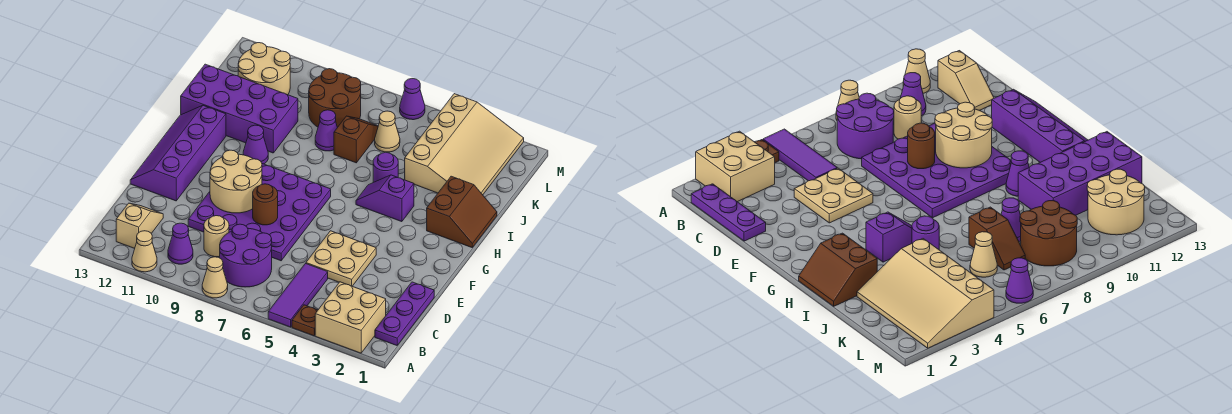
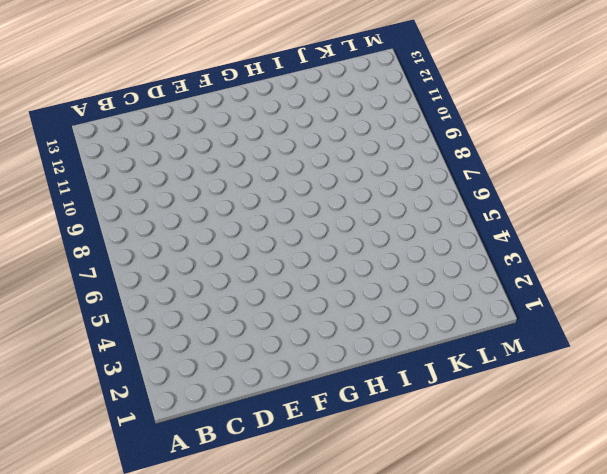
none -> tan 2x2 brick [315,282,386,353]
none -> brown 1x1 plate [292,305,318,336]
none -> purple 1x3 tile [268,264,328,327]

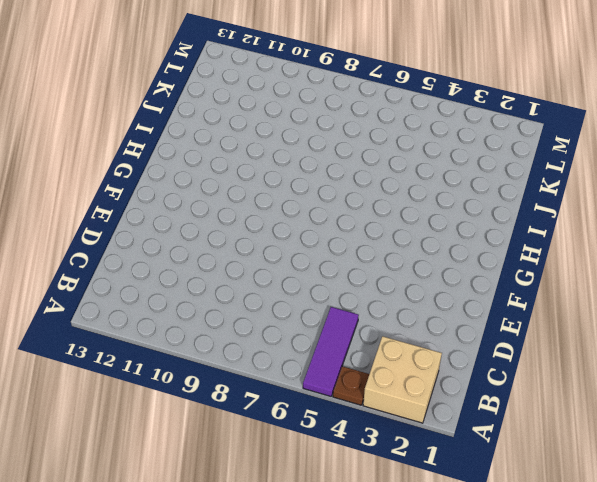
none -> tan 1x1 cone [202,257,228,298]
none -> tan 1x1 cone [132,231,157,272]
none -> purple 1x3 plate [375,282,434,345]

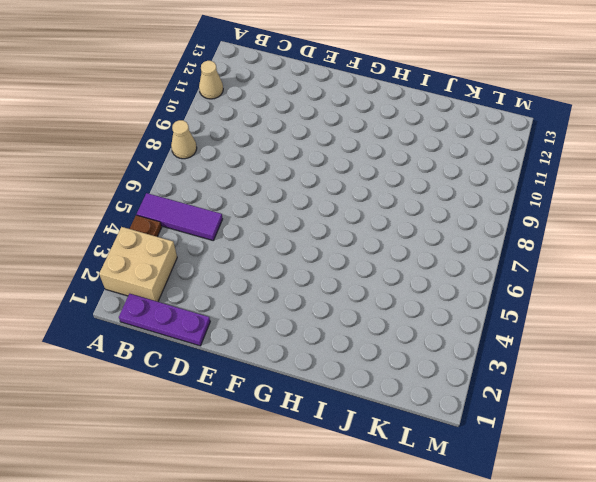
none -> purple 2x2 round brick [220,224,272,287]
none -> purple 1x1 cone [168,223,193,264]
none -> tan 1x2 slope [116,203,163,248]

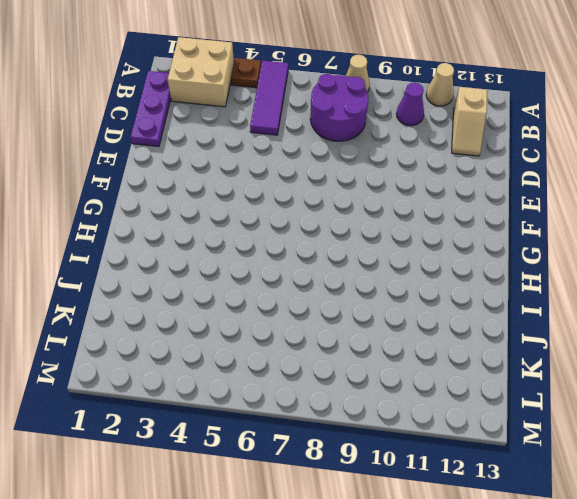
none -> tan 1x1 round brick [204,216,229,257]
none -> tan 2x2 plate [306,231,376,286]
none -> purple 4x4 plate [188,164,331,261]

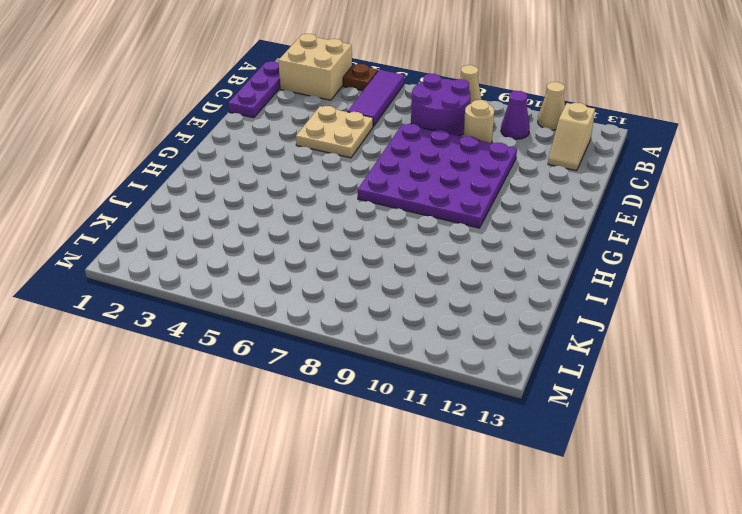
none -> purple 2x4 slope [130,106,226,201]
none -> brown 2x2 slope [427,176,497,247]
none -> purple 1x2 slope [356,175,414,222]

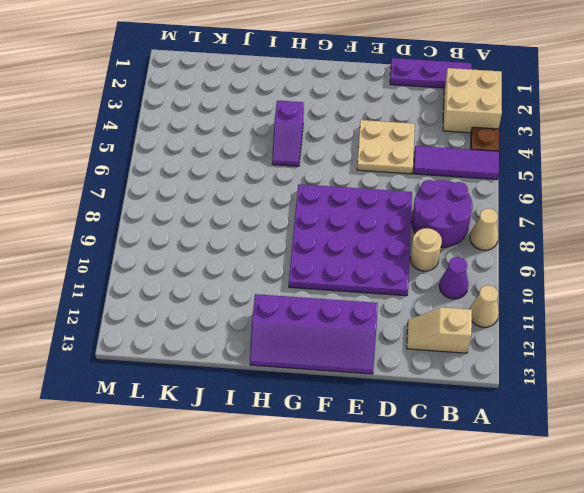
none -> brown 2x2 slope [427,176,497,247]
none -> purple 1x1 cone [243,125,268,164]
none -> purple 1x1 round brick [373,152,398,182]

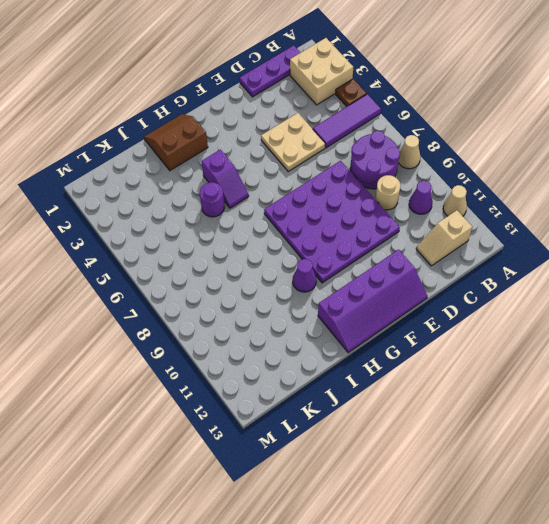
none -> purple 2x4 brick [181,64,298,153]
none -> tan 3x4 slope [405,94,524,195]
none -> brown 1x2 slope [334,116,378,163]

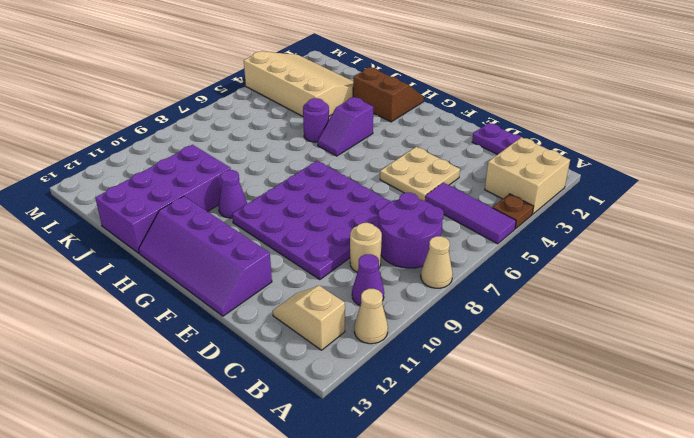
none -> brown 1x2 slope [334,116,378,163]
none -> purple 1x1 cone [315,110,337,151]
none -> tan 1x1 cone [375,111,400,152]

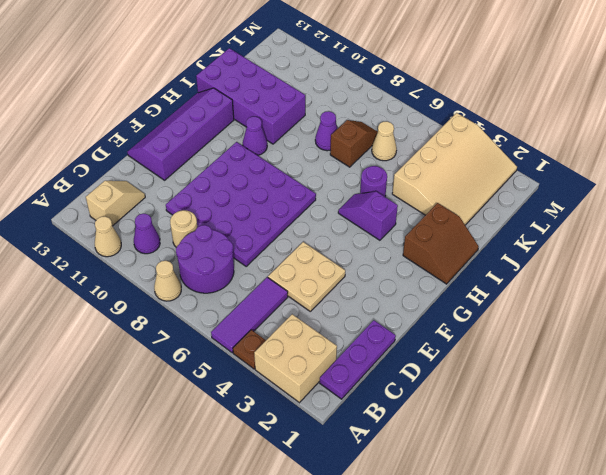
none -> brown 2x2 round brick [309,69,361,127]
none -> tan 2x2 round brick [238,43,290,95]
none -> purple 1x1 cone [400,79,425,120]

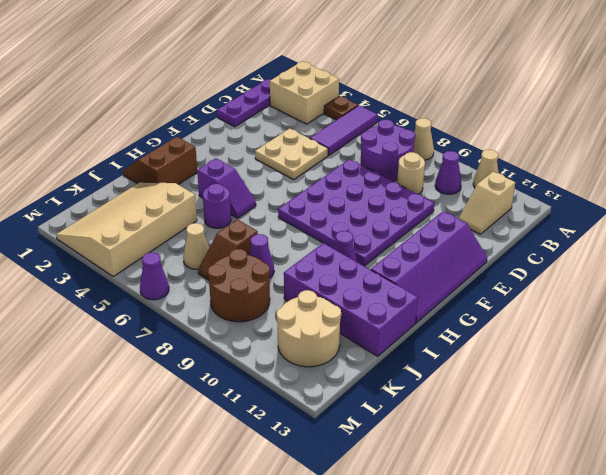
none -> brown 1x1 round brick [253,184,278,225]
none -> tan 2x2 round brick [210,150,262,213]

